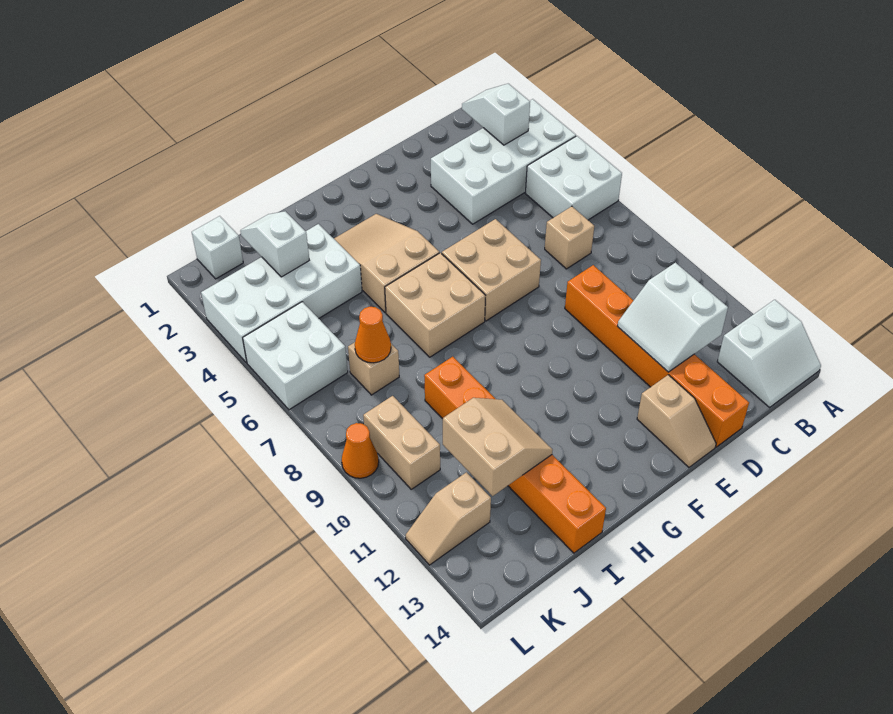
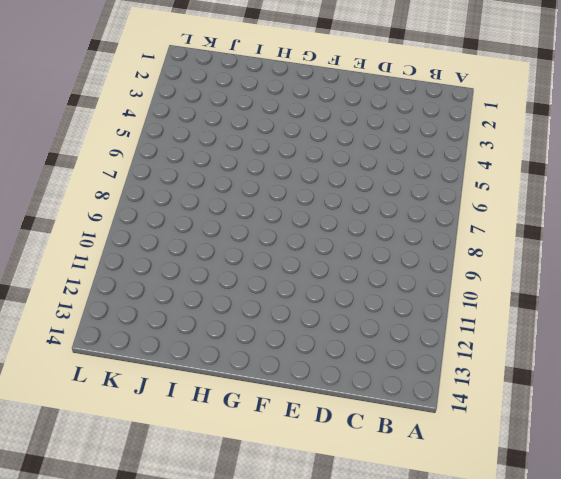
none -> white 2x4 brick [431,99,576,224]
none -> white 2x2 brick [525,136,622,220]
none -> white 2x2 slope [717,300,821,407]

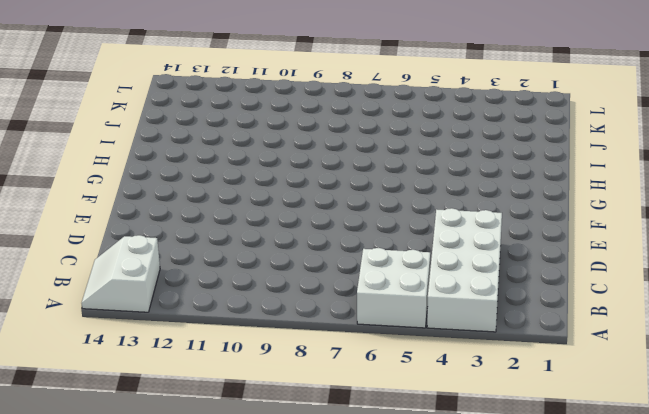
none -> tan 1x1 brick [545,206,594,269]
none -> orange 1x6 brick [565,265,749,447]
none -> tan 2x2 brick [442,219,541,321]

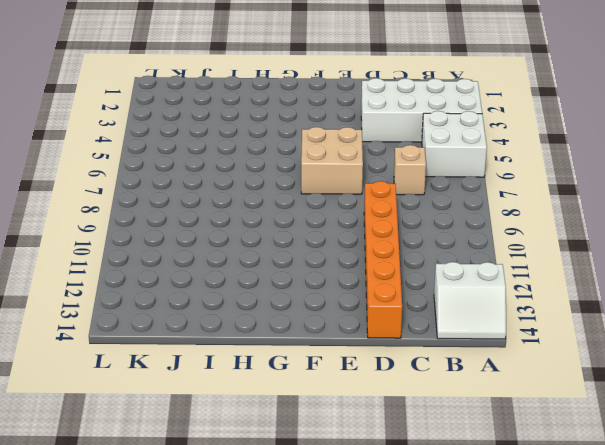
none -> tan 1x2 slope [637,375,716,467]
none -> tan 2x3 slope [334,214,439,313]
none -> tan 2x2 brick [385,253,485,357]

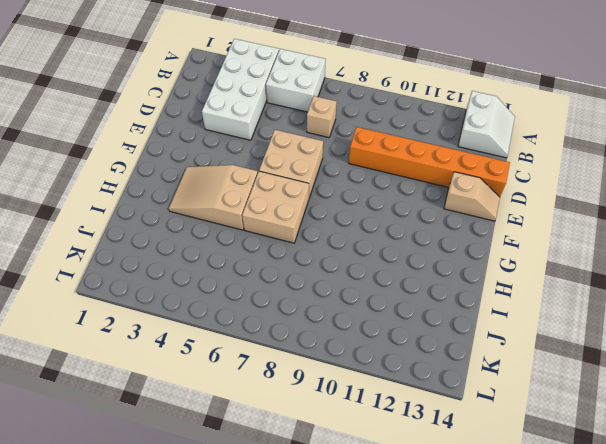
none -> white 2x4 brick [201,224,362,363]
none -> orange 1x6 brick [424,357,606,553]
none -> tan 1x1 brick [348,342,399,395]

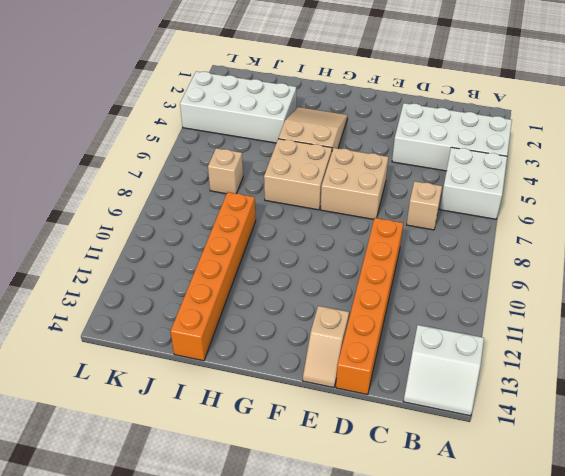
none -> white 1x1 brick [192,216,243,279]
none -> white 2x2 brick [243,302,348,410]
none -> tan 1x2 brick [363,396,440,489]

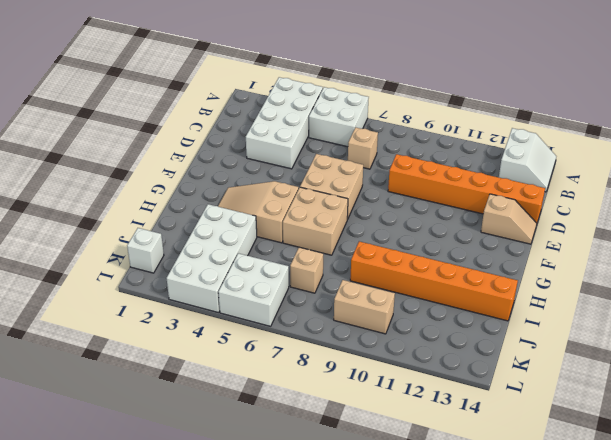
none -> tan 1x2 slope [406,472,491,565]
none -> orange 1x1 cone [342,423,379,478]
none -> white 1x2 slope [462,84,530,145]

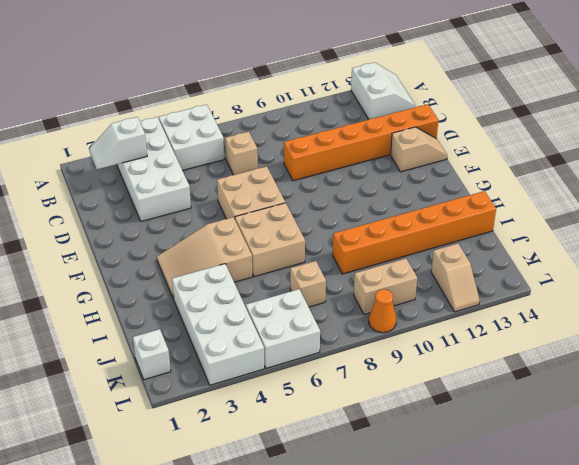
none -> white 2x2 slope [618,263,728,372]
none -> tan 2x2 slope [443,398,553,496]
none -> white 1x2 slope [240,211,309,277]

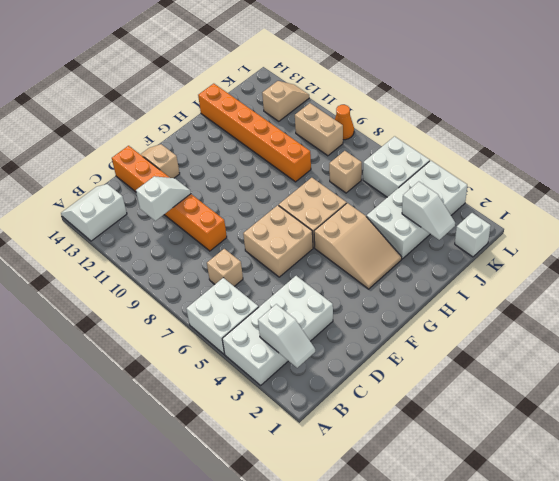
white 1x2 slope [136,176,191,221] -> white 2x2 slope [618,263,728,372]
none -> tan 2x2 slope [443,398,553,496]
none -> orange 1x1 cone [355,307,391,363]

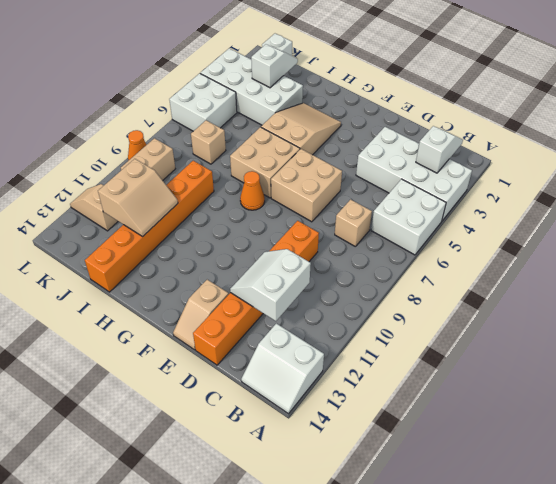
orange 1x1 cone [240,171,265,210] -> orange 1x1 cone moved to [355,307,391,363]

